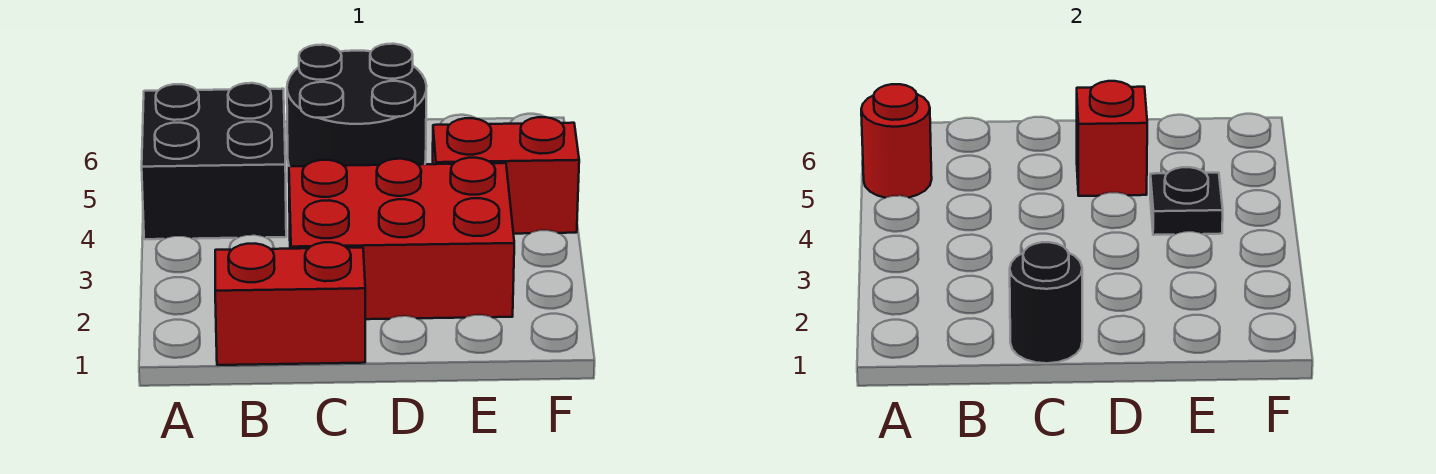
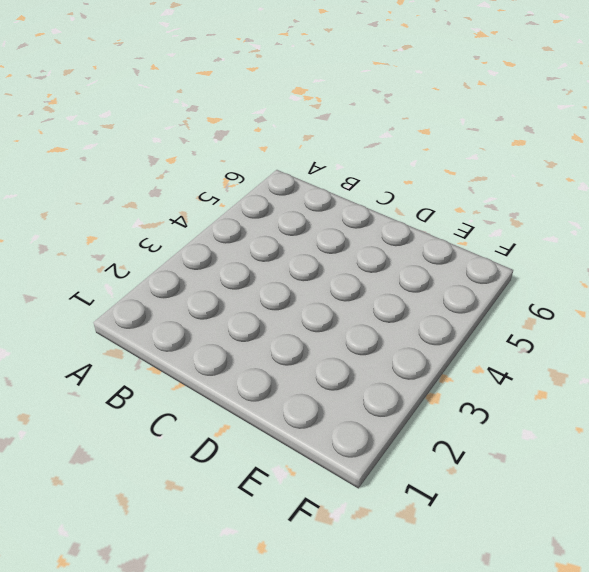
none -> black 2x2 brick [142,83,286,239]
none -> red 1x2 brick [215,242,365,365]

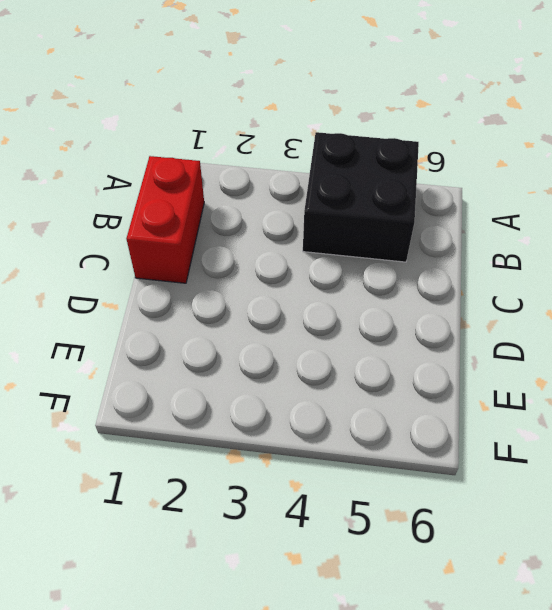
none -> red 2x3 brick [289,158,514,319]
none -> black 2x2 round brick [287,44,427,166]

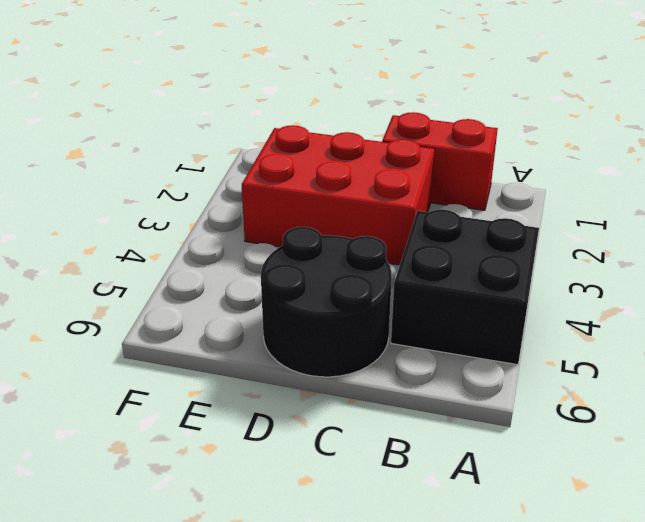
none -> red 1x2 brick [433,117,579,234]
none -> red 1x1 round brick [861,84,932,198]

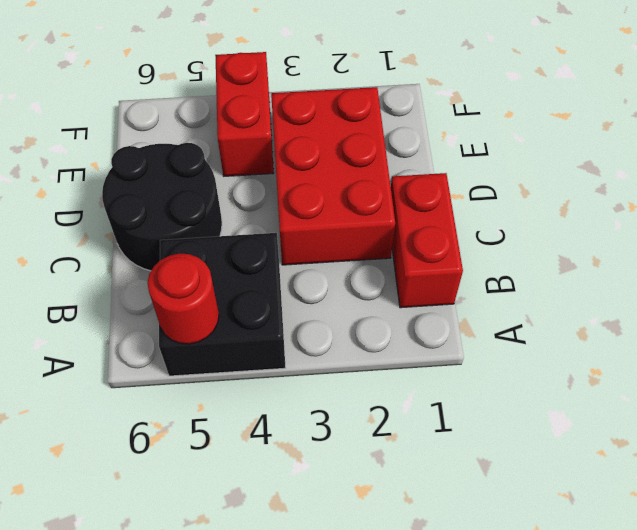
none -> black 1x1 round brick [1010,242,1082,363]
none -> red 1x1 brick [1077,81,1147,196]

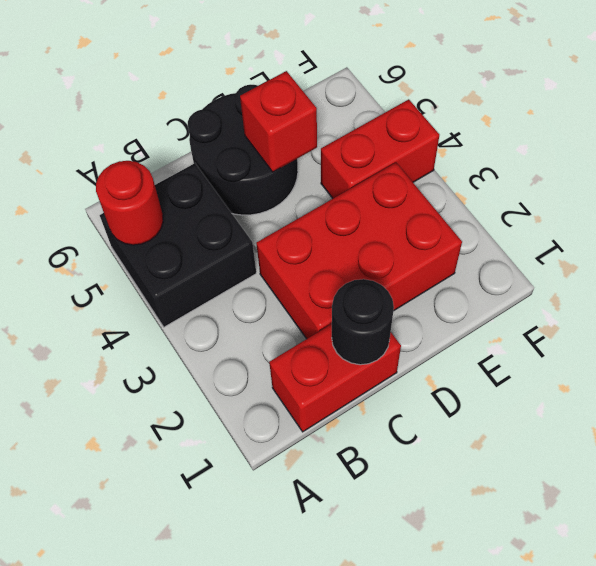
none -> black 1x1 plate [1150,167,1223,235]

